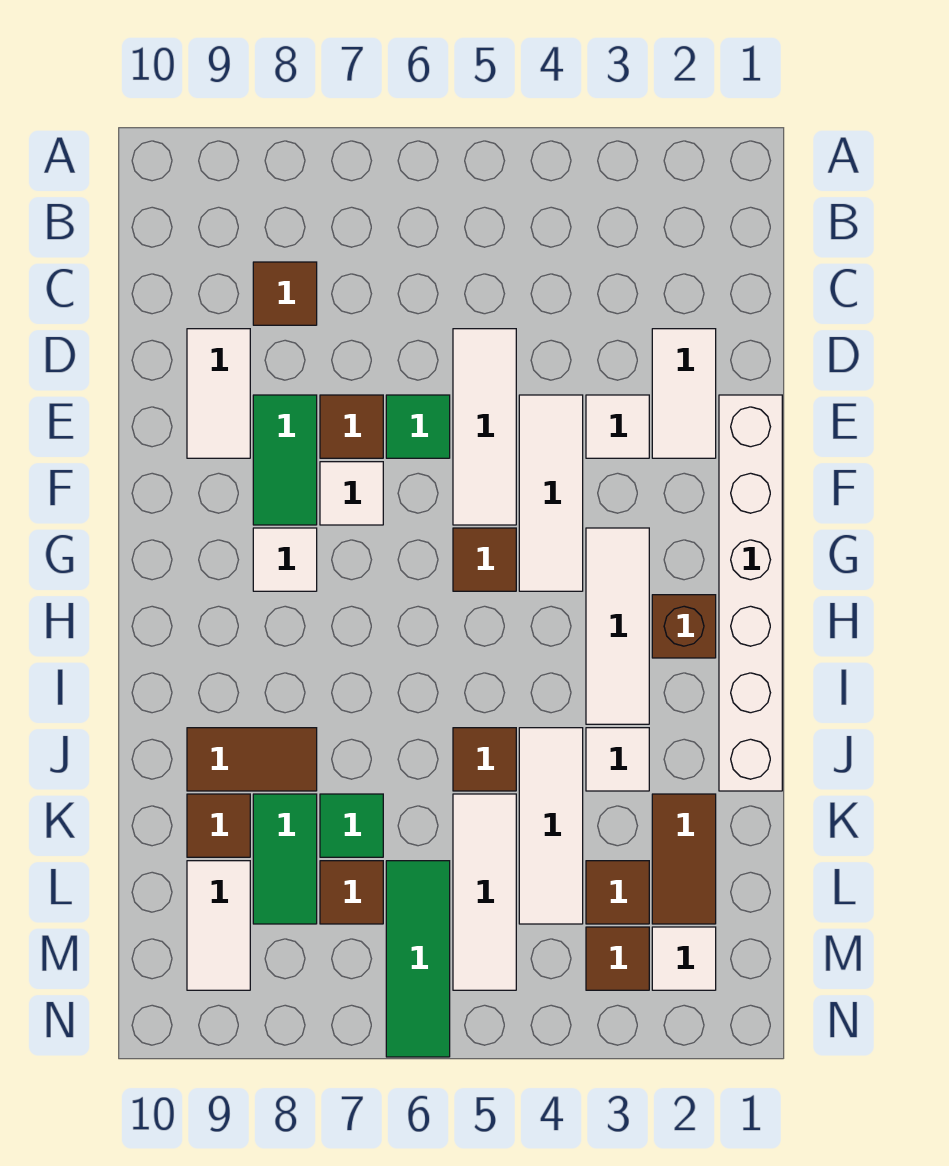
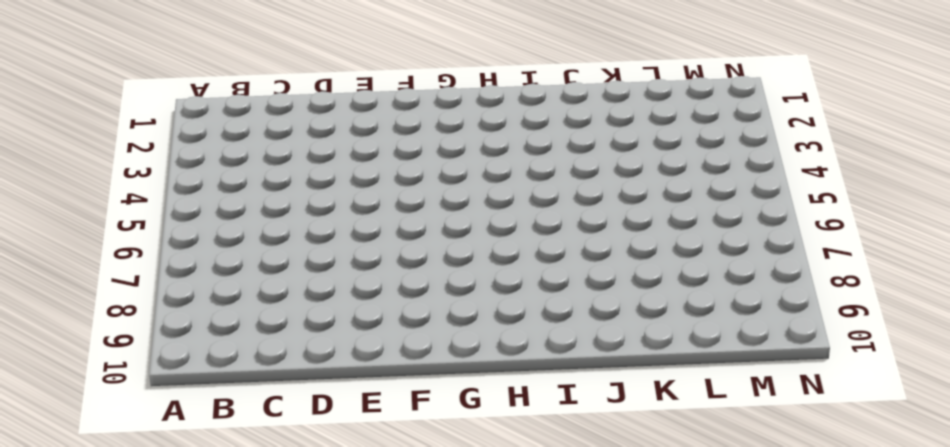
none -> brown 1x1 tile [253,262,317,325]
none -> white 1x2 tile [652,329,716,458]
none -> white 1x3 tile [453,329,516,525]
none -> white 1x2 tile [187,329,250,458]

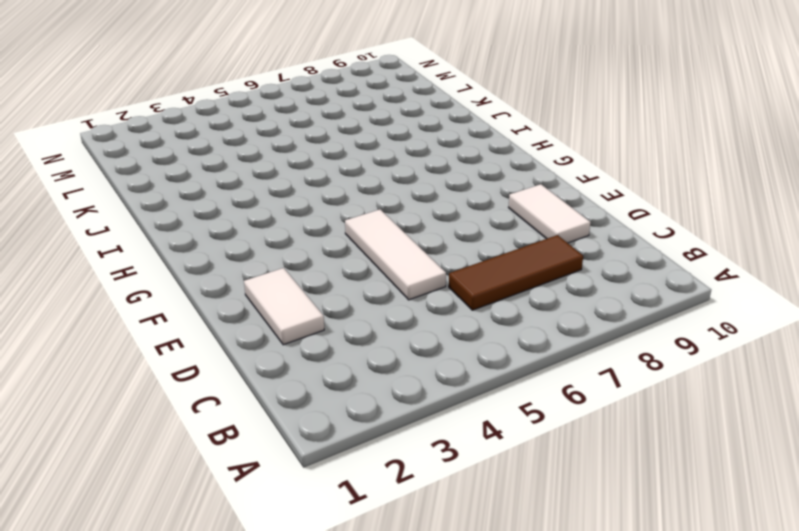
brown 1x3 tile [449,235,583,310] -> brown 1x1 tile [253,262,317,325]
none -> white 1x6 brick [719,395,782,791]
none -> white 1x1 tile [586,395,649,458]
none -> white 1x3 tile [519,395,583,591]
none -> green 1x1 tile [386,395,450,458]

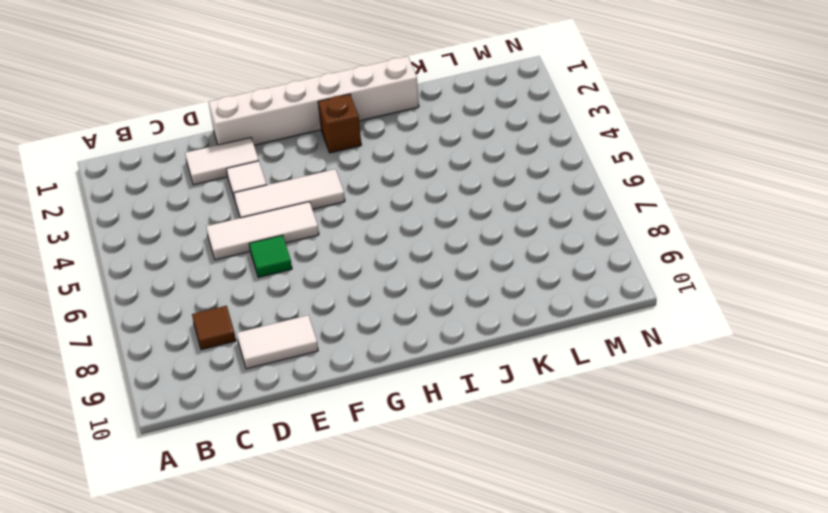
none -> brown 1x1 tile [320,395,383,458]
none -> green 1x2 tile [253,395,317,525]
none -> white 1x1 tile [320,462,383,525]
none -> white 1x3 tile [586,528,649,724]

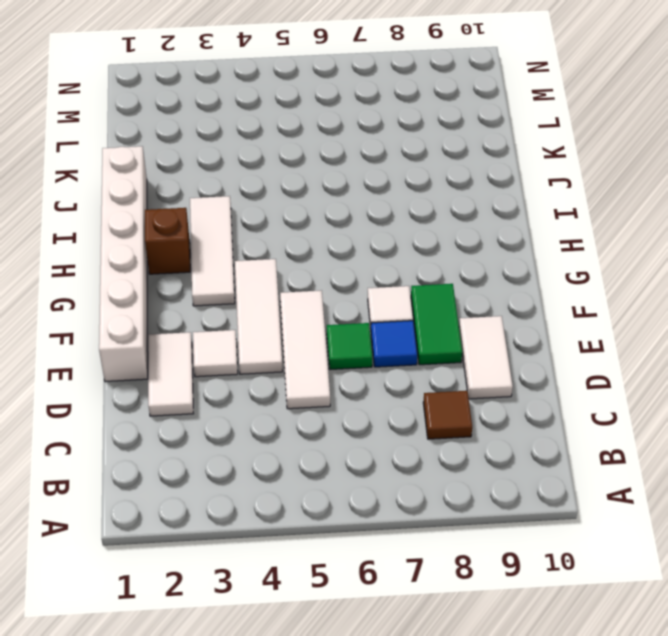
blue 1x1 tile [371,321,417,367] -> brown 1x1 tile [320,395,383,458]
none -> brown 1x1 tile [453,528,516,591]
none -> white 1x1 tile [253,528,317,591]
none -> white 1x1 tile [586,728,649,791]
none -> white 1x3 tile [519,728,583,924]

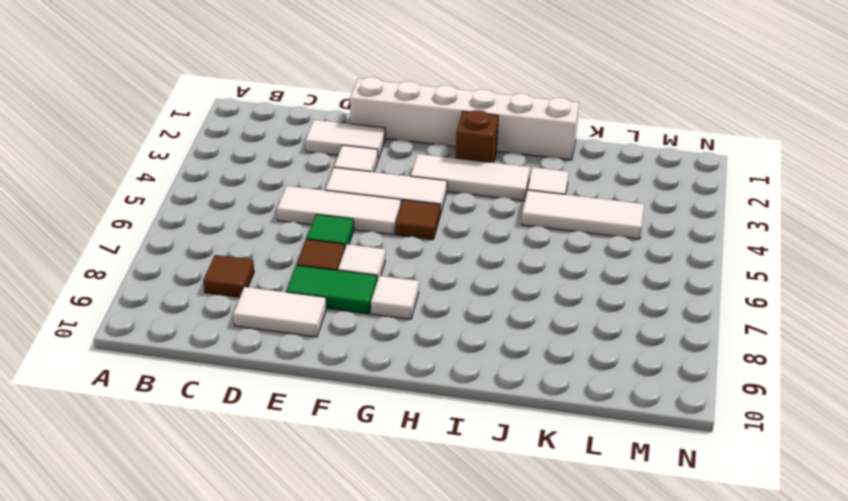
none -> brown 1x1 tile [453,728,516,791]
none -> brown 1x2 tile [187,728,317,791]
none -> brown 1x2 tile [652,794,716,924]
none -> white 1x3 tile [453,794,516,990]

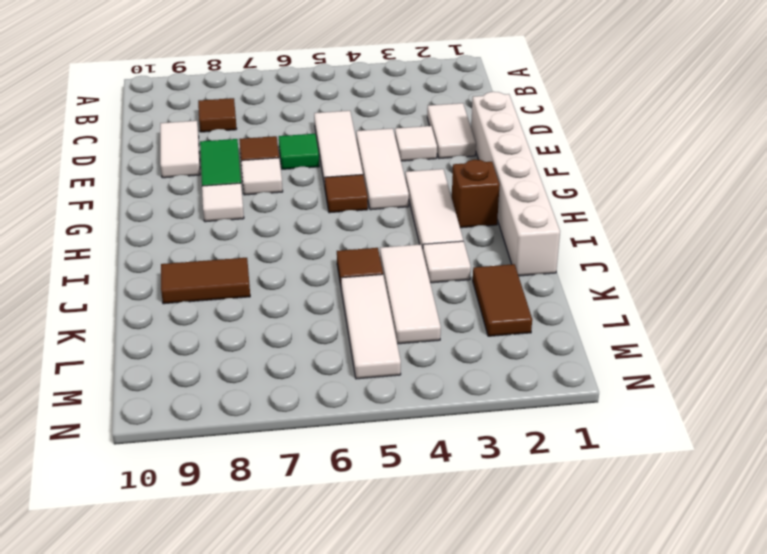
none -> green 1x1 tile [320,794,383,857]
none -> green 1x2 tile [253,794,317,924]
none -> brown 1x1 tile [187,794,250,857]
none -> brown 1x1 tile [586,861,649,924]

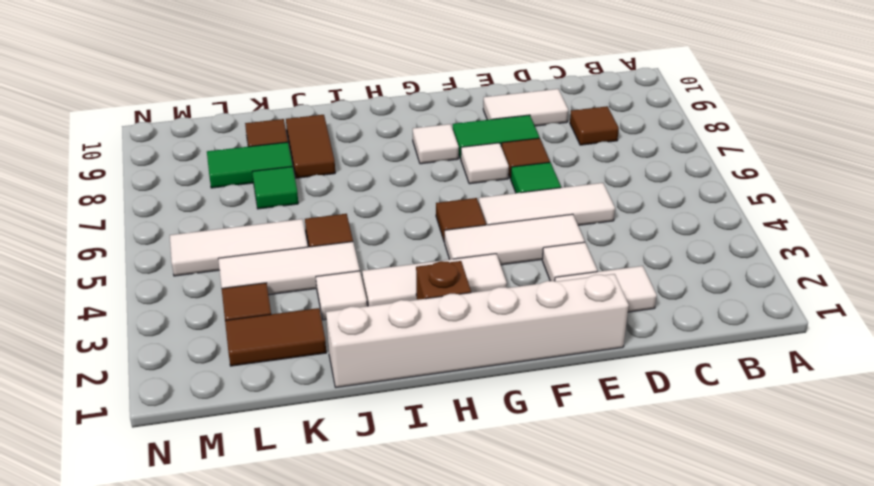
none -> green 1x3 tile [386,861,450,1057]
none -> brown 1x1 tile [320,861,383,924]
none -> white 1x2 tile [187,861,250,990]
none -> white 1x1 tile [652,927,716,990]

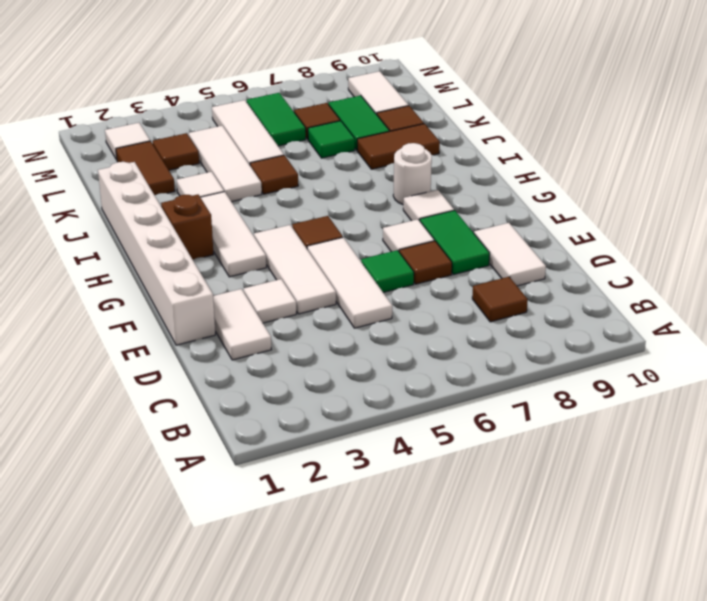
white 1x1 round brick [393,143,432,205] -> none
green 1x2 tile [247,93,306,146] -> green 1x3 tile [386,861,450,1057]
none -> brown 1x1 tile [586,927,649,990]

